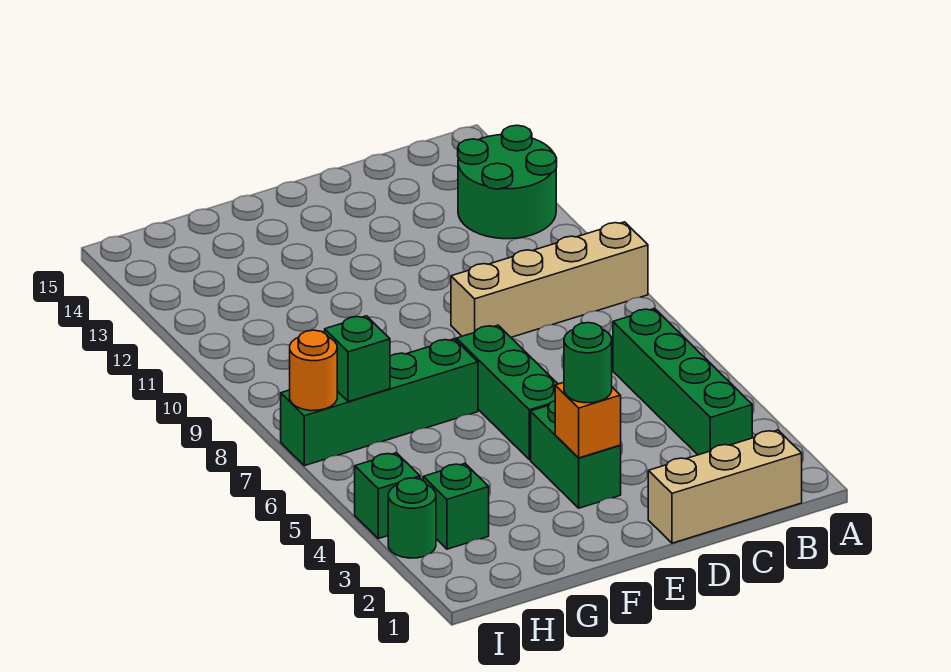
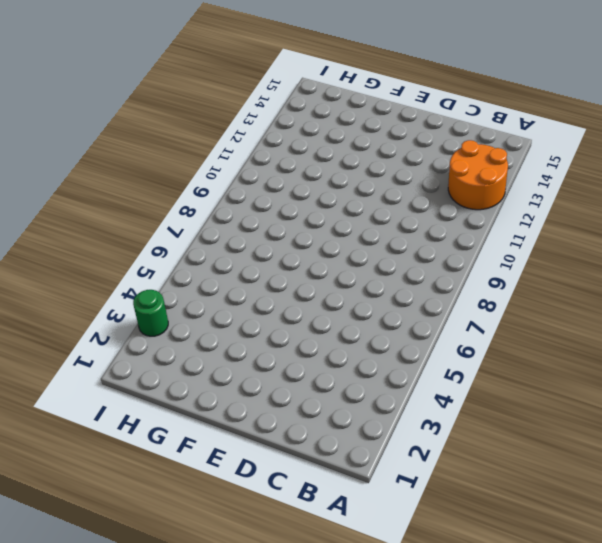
orange 2x2 round brick [448,140,508,210] -> green 2x2 round brick [458,125,557,239]
none -> tan 1x4 brick [451,222,648,337]
none -> tan 1x3 brick [648,430,802,543]
none -> green 1x4 brick [613,309,752,455]

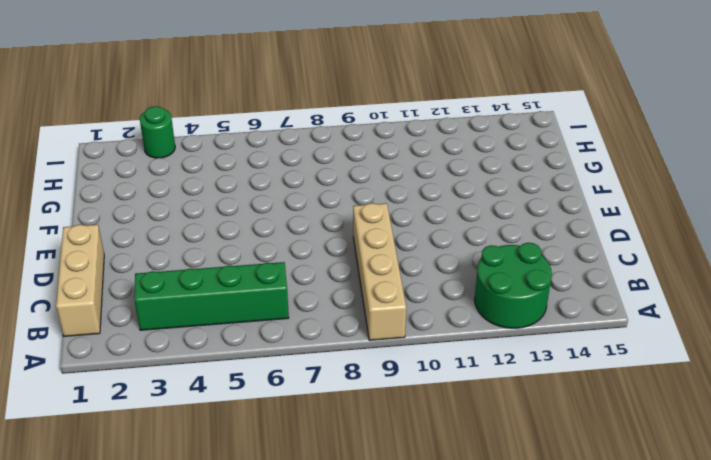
none -> green 1x2 brick [531,401,621,508]
none -> green 1x3 brick [456,325,558,460]
none -> green 1x4 brick [281,339,478,466]

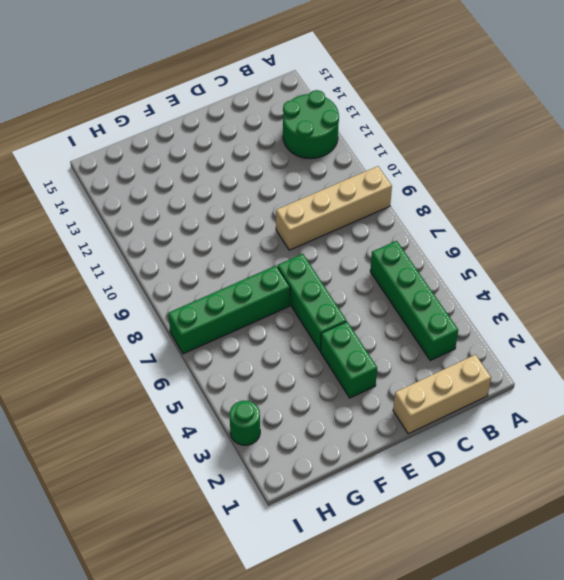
none -> green 1x1 brick [423,464,489,549]
none -> green 1x1 brick [355,453,420,539]
none -> orange 1x1 brick [555,382,621,458]

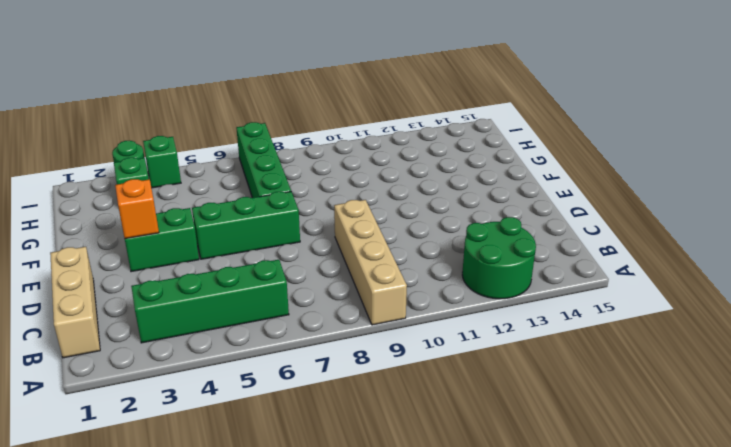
none -> green 1x1 brick [325,316,390,402]
none -> orange 1x1 round brick [290,330,337,411]
none -> green 1x1 round brick [564,323,612,403]

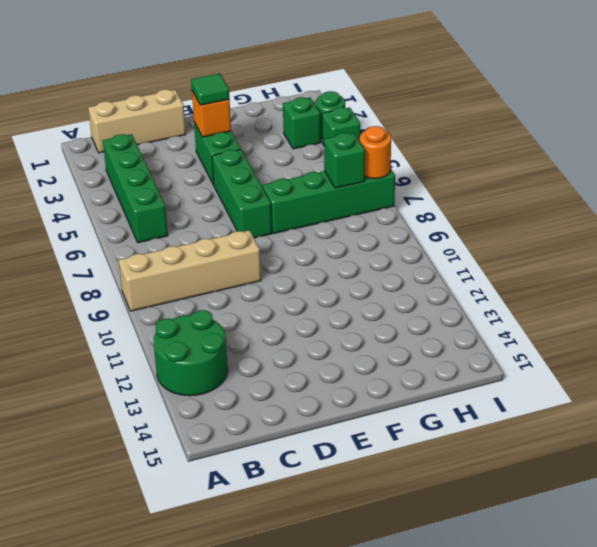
green 1x1 tile [191,73,229,105] -> green 1x1 round brick [564,323,612,403]

